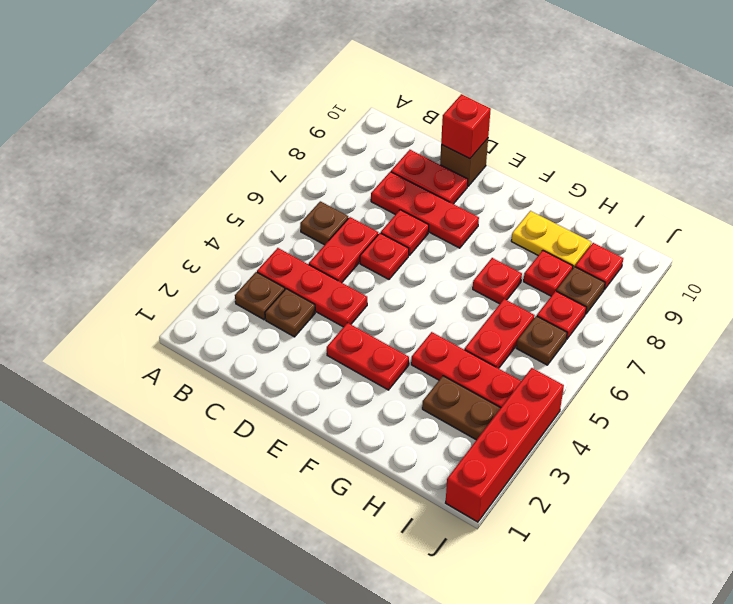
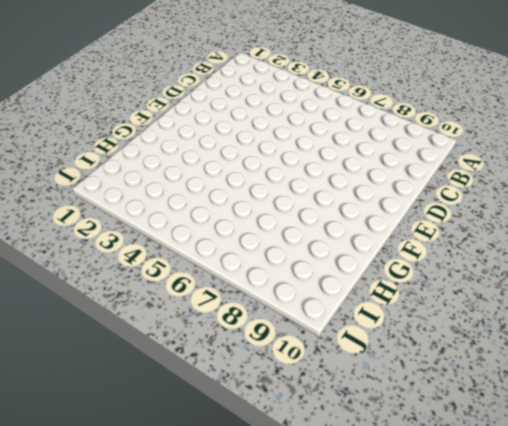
none -> brown 1x1 plate [235,272,285,320]
none -> red 1x3 plate [257,248,367,327]
none -> brown 1x1 plate [300,201,348,245]

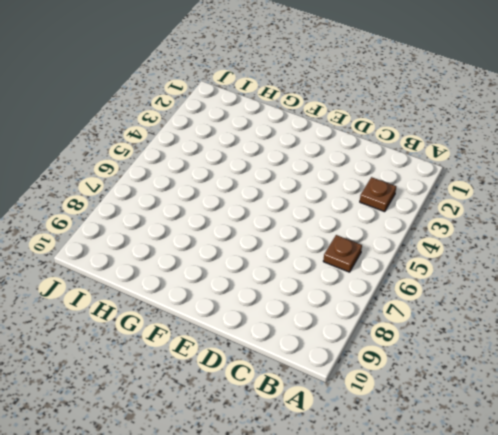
none -> red 1x3 plate [257,248,367,327]
none -> brown 1x1 plate [265,289,315,337]
none -> red 1x2 plate [309,217,378,283]

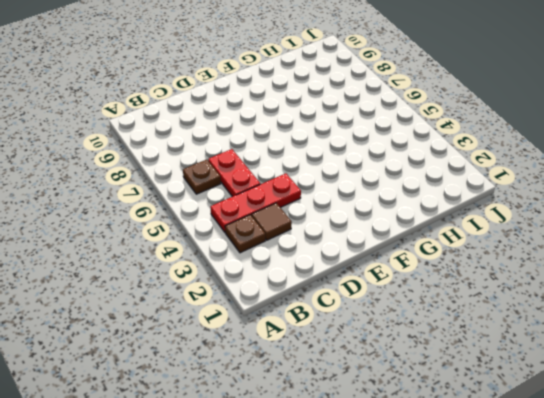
brown 1x1 tile [252,203,292,240] -> brown 1x1 plate [265,289,315,337]
none -> red 1x3 plate [371,172,479,248]
none -> red 1x2 plate [391,150,468,204]
none -> red 1x1 plate [360,233,409,279]

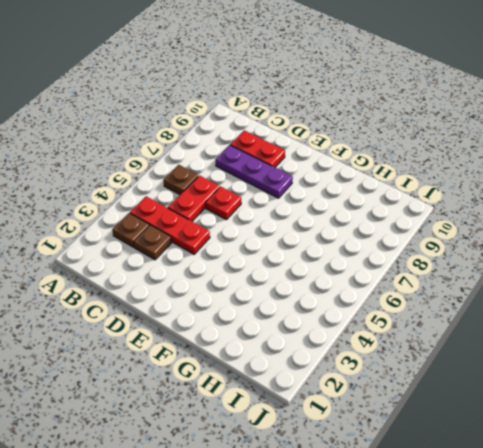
purple 1x3 plate [216,145,293,198] -> red 1x3 plate [371,172,479,248]
none -> red 1x1 plate [381,210,429,255]
none -> brown 1x1 brick [440,139,488,187]
none -> red 1x2 plate [327,323,409,390]

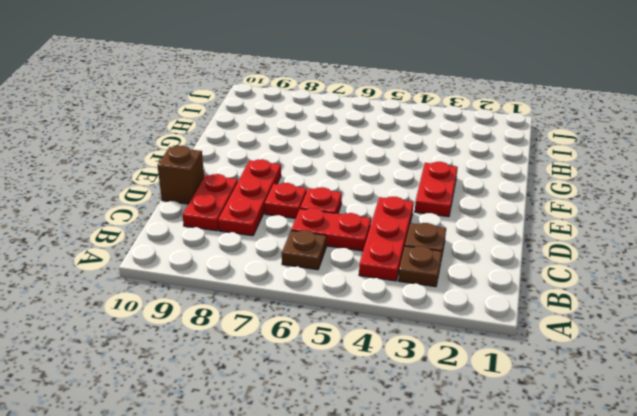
none -> red 1x3 plate [411,332,521,408]
none -> red 1x1 plate [473,258,522,304]
none -> yellow 1x2 plate [511,211,591,268]

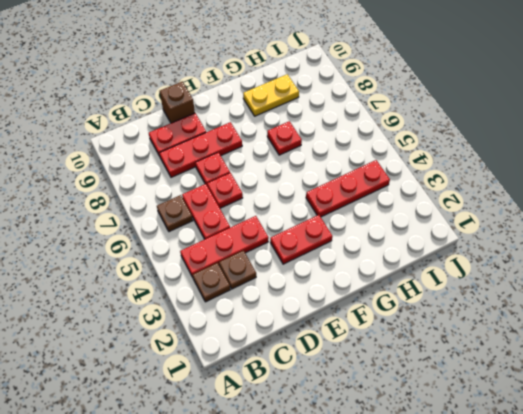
none -> brown 1x2 plate [422,376,501,440]
none -> red 1x2 plate [465,299,535,368]
none -> red 1x1 plate [524,250,573,296]

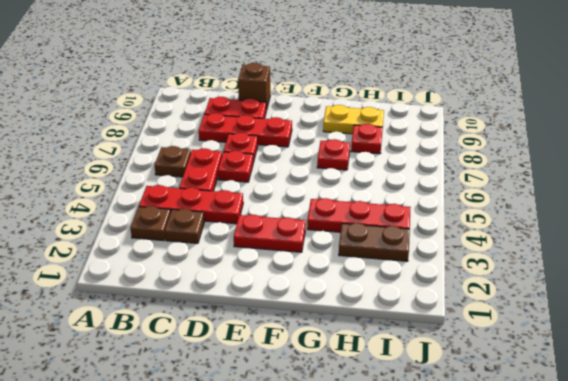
none -> red 1x2 plate [465,299,535,368]
none -> brown 1x1 plate [517,316,567,365]
none -> red 1x1 plate [537,291,586,339]

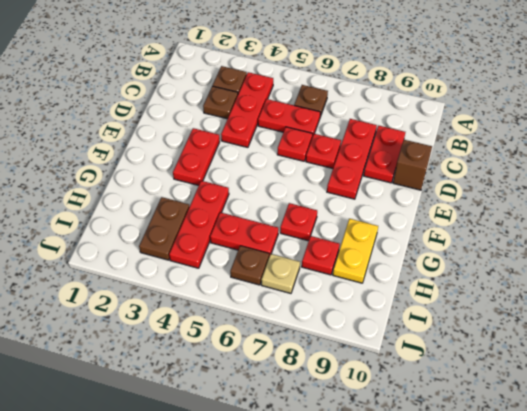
tan 1x1 plate [261,254,300,293] -> red 1x1 plate [537,291,586,339]
none -> brown 1x1 plate [556,267,605,314]
none -> red 1x1 plate [575,243,623,290]
none -> red 1x4 brick [446,368,564,522]

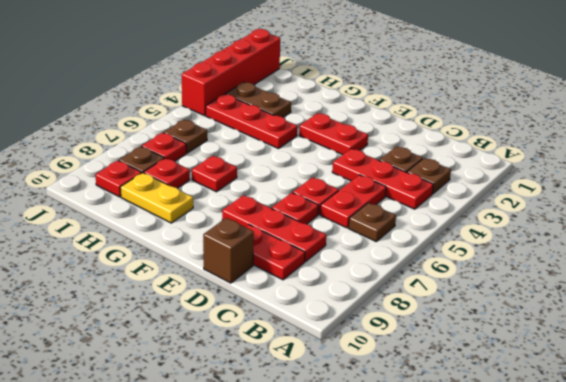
none -> red 1x2 plate [465,299,535,368]
none -> red 1x1 brick [441,94,491,159]

